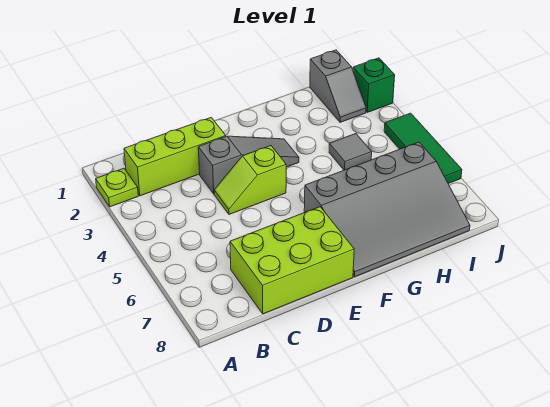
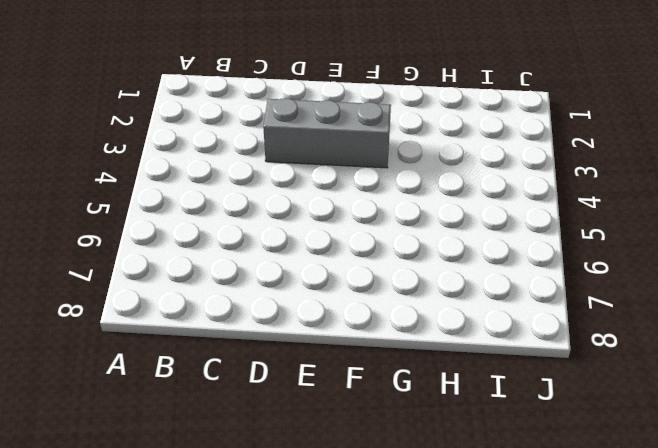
grey 1x3 brick [263,98,391,168] -> grey 1x3 slope [198,136,299,194]
none -> lime 1x1 plate [96,169,138,207]
none -> lime 1x3 brick [124,117,226,196]

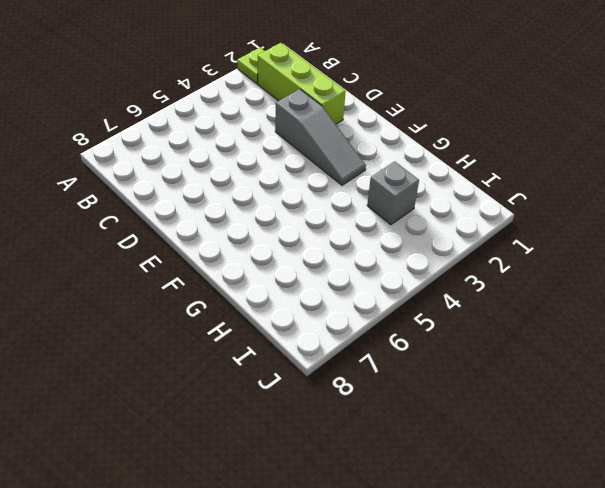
grey 1x1 brick [367,161,419,225] -> none
none -> lime 2x3 brick [230,207,354,314]
none -> lime 1x2 slope [214,146,286,214]

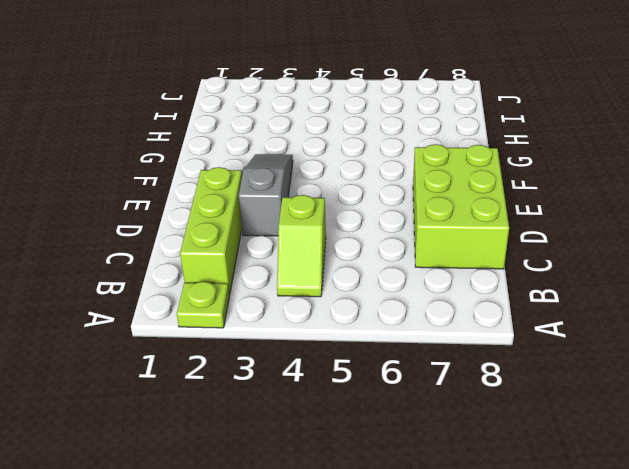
lime 1x2 slope [277,195,326,297] -> lime 1x2 slope moved to [214,146,286,214]
none -> grey 3x4 slope [304,142,470,277]
none -> grey 1x1 tile [329,134,372,170]

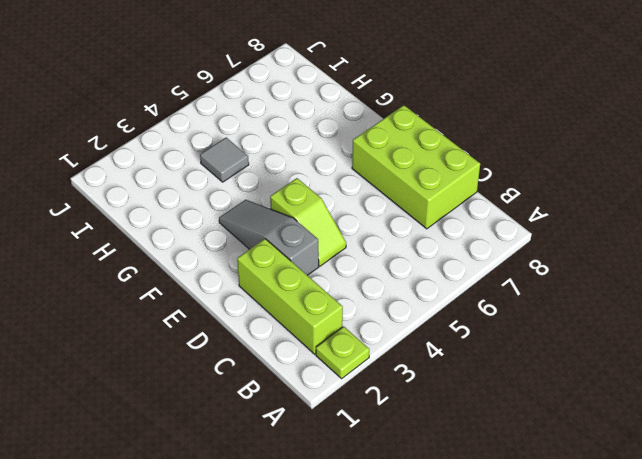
none -> grey 3x4 slope [304,142,470,277]
none -> grey 1x2 slope [310,50,366,122]

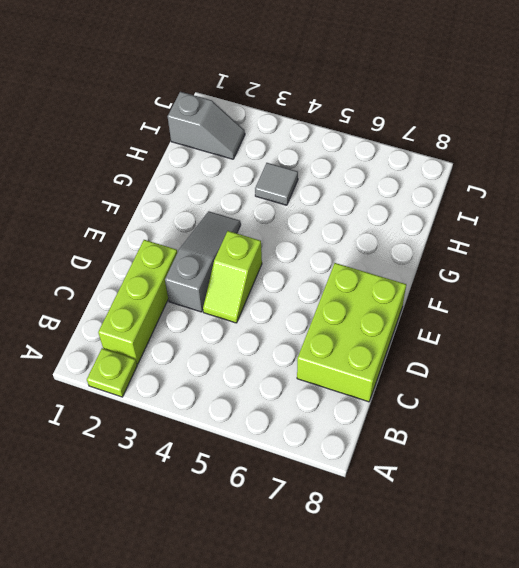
none -> grey 3x4 slope [304,142,470,277]
none -> green 1x1 brick [353,58,395,112]

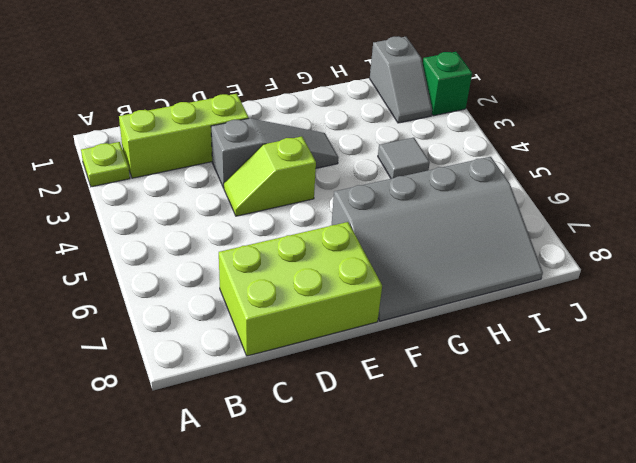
none -> green 1x3 tile [384,113,462,184]

